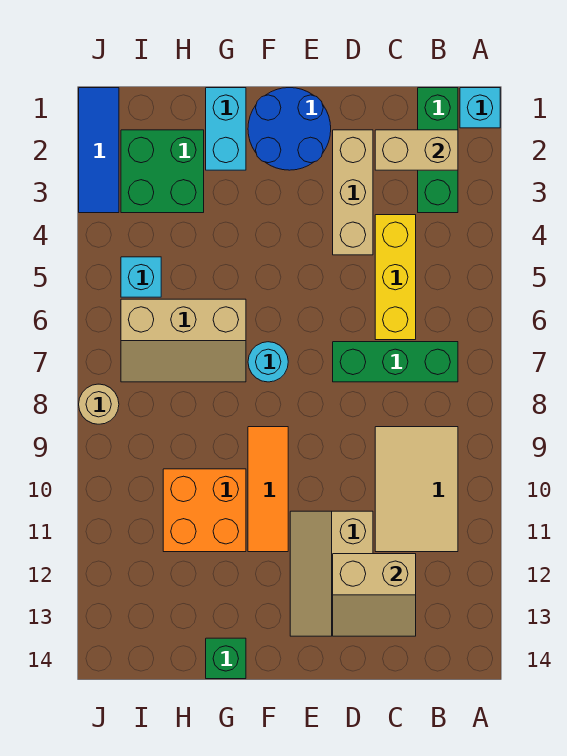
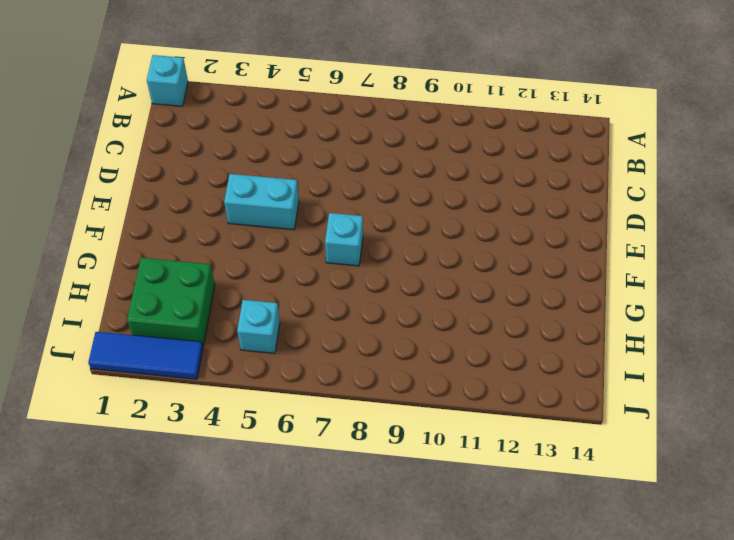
cyan 1x2 brick [224,174,299,230] -> cyan 1x2 brick moved to [206,88,246,170]
cyan 1x1 brick [325,213,363,266] -> cyan 1x1 round brick [248,342,288,382]
none -> green 1x3 brick [418,88,458,213]
none -> green 1x3 brick [333,342,458,382]
none -> tan 2x3 tile [375,427,458,552]

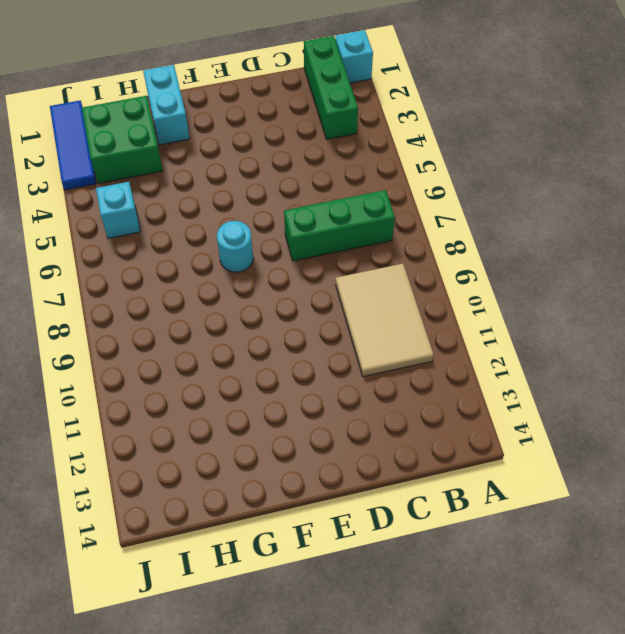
none -> yellow 1x3 brick [375,215,416,340]
none -> tan 1x3 brick [333,130,373,255]
none -> tan 2x3 slope [290,511,373,636]

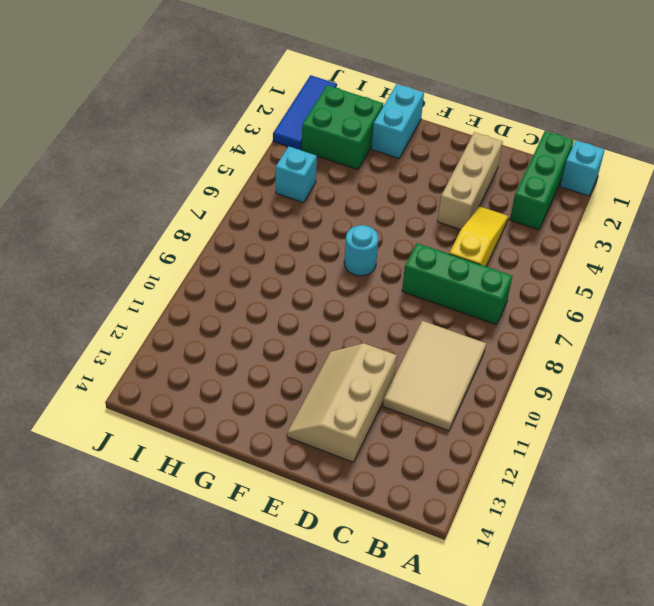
yellow 1x3 slope [449,206,509,266] -> yellow 1x3 brick [375,215,416,340]
none -> blue 2x2 round brick [248,88,331,170]
none -> orange 1x3 tile [248,427,288,552]
none -> tan 2x3 slope [121,299,246,382]

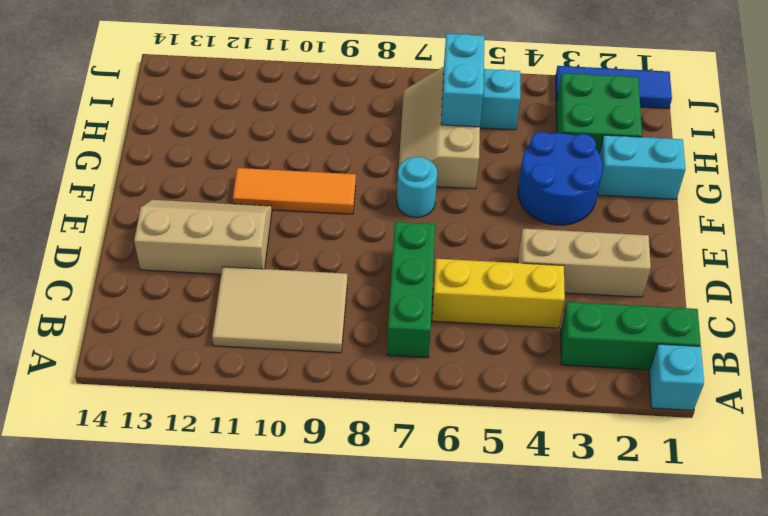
blue 2x2 round brick [518,132,603,225] -> blue 2x2 round brick moved to [248,88,331,170]
cyan 1x2 brick [441,34,485,127] -> none
none -> orange 2x2 brick [163,469,246,552]
none -> green 1x1 brick [206,638,246,679]
none -> tan 1x1 round brick [79,384,119,424]

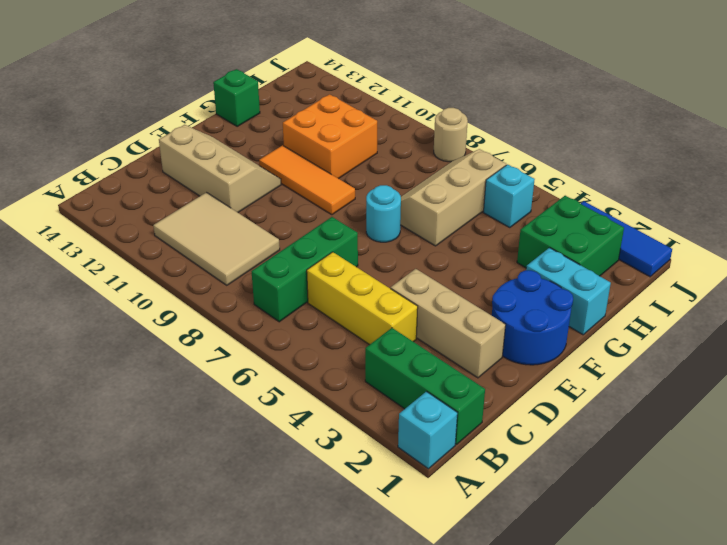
none -> tan 1x2 brick [375,130,458,170]
none -> tan 2x2 slope [333,554,416,636]

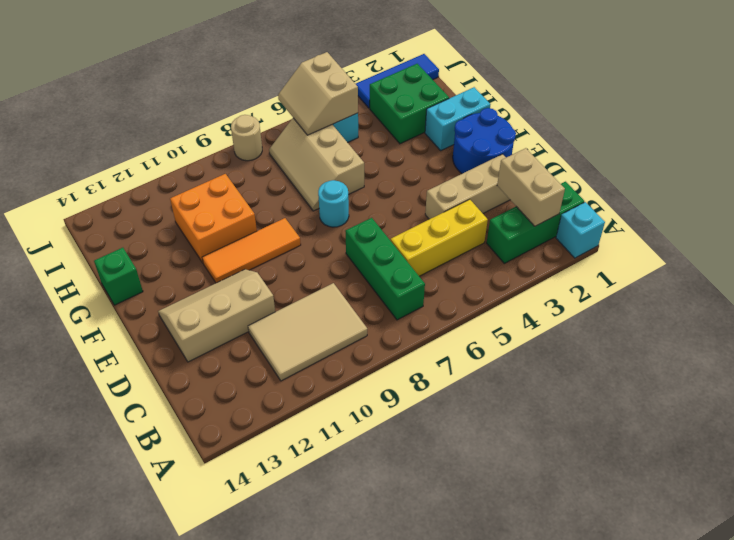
tan 2x2 slope [278,52,358,135] -> tan 2x2 slope moved to [333,554,416,636]

